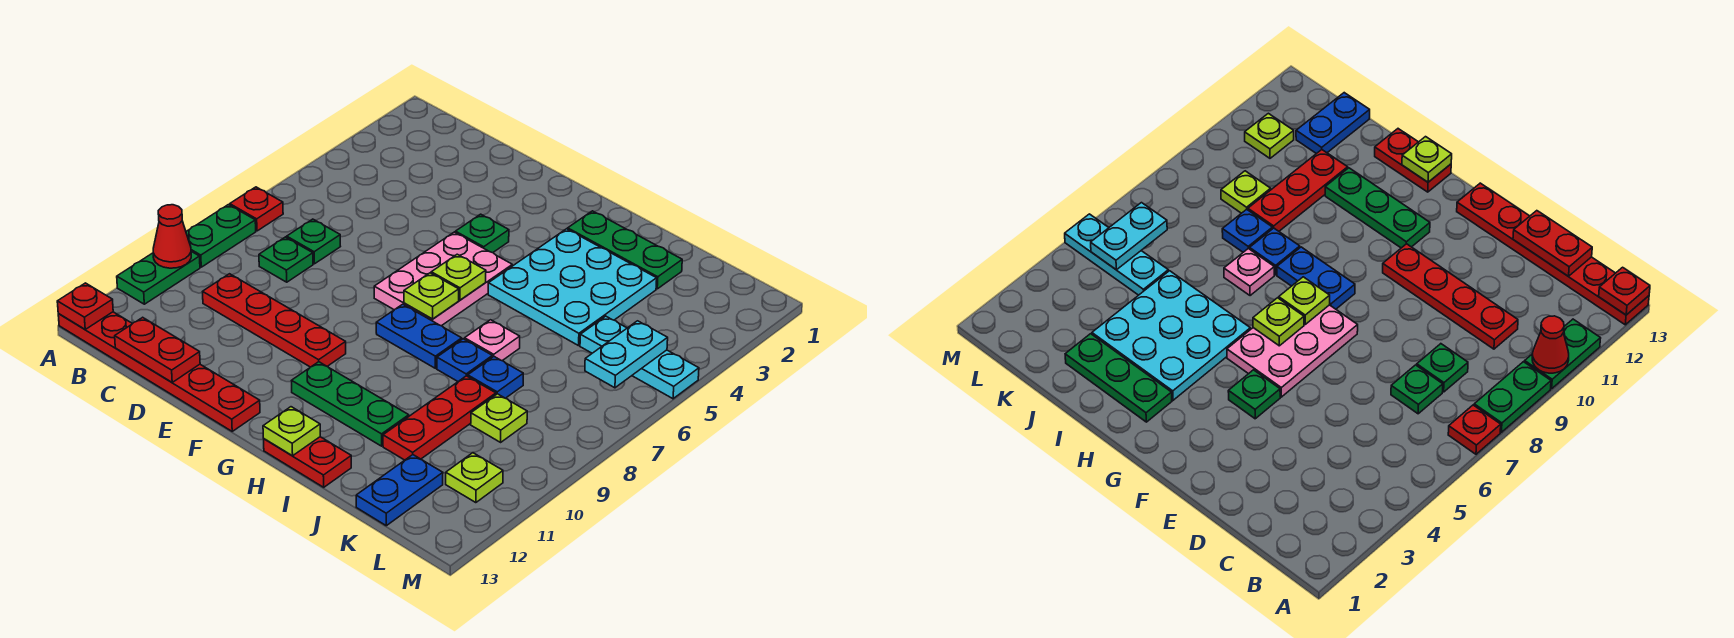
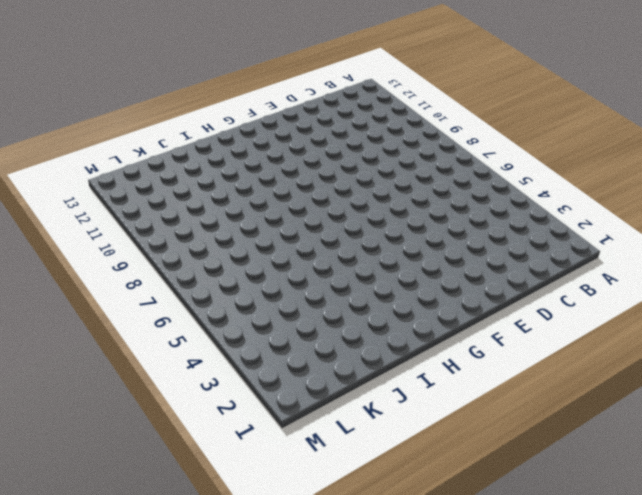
none -> red 1x1 plate [230,187,283,231]
none -> green 1x2 plate [186,205,256,267]
none -> green 1x2 plate [117,251,200,304]

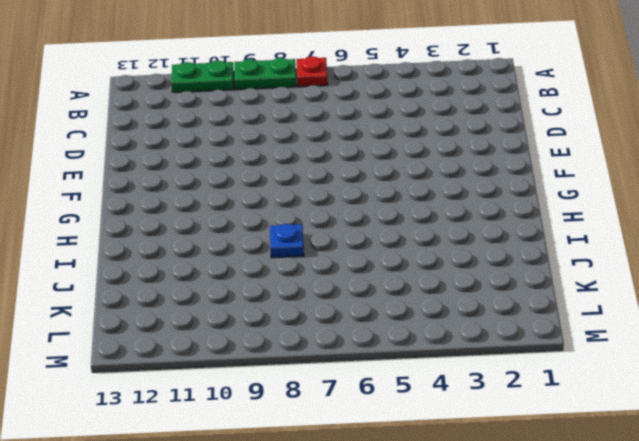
none -> red 1x6 plate [58,312,260,431]
none -> green 1x1 plate [287,219,340,264]
none -> green 1x1 plate [259,237,313,282]

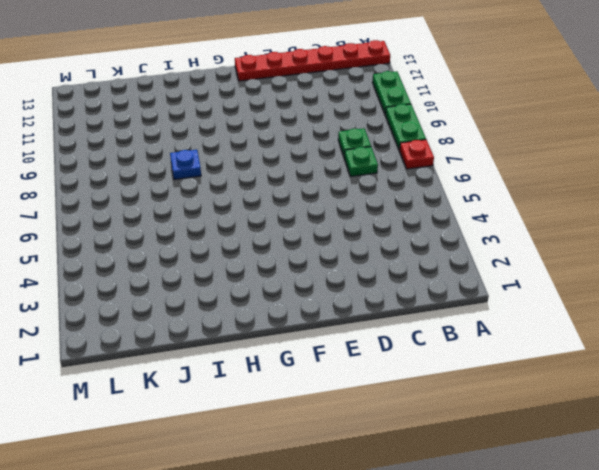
none -> red 1x4 plate [203,274,346,367]
none -> green 1x1 plate [455,214,509,253]
none -> pink 2x3 plate [374,232,512,326]

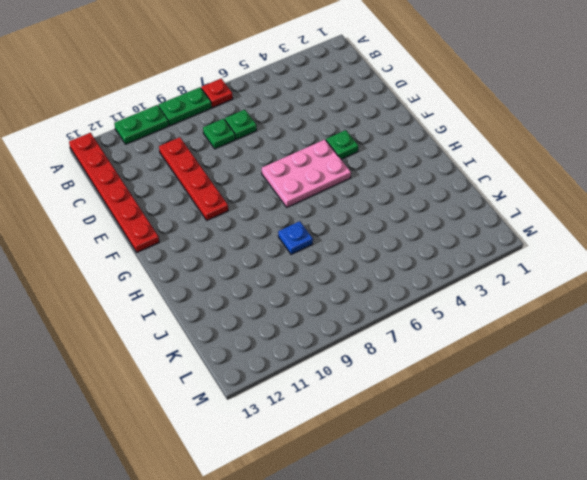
none -> blue 1x2 plate [376,304,462,368]
none -> green 1x3 plate [292,362,409,446]
none -> green 1x3 plate [568,211,682,289]

